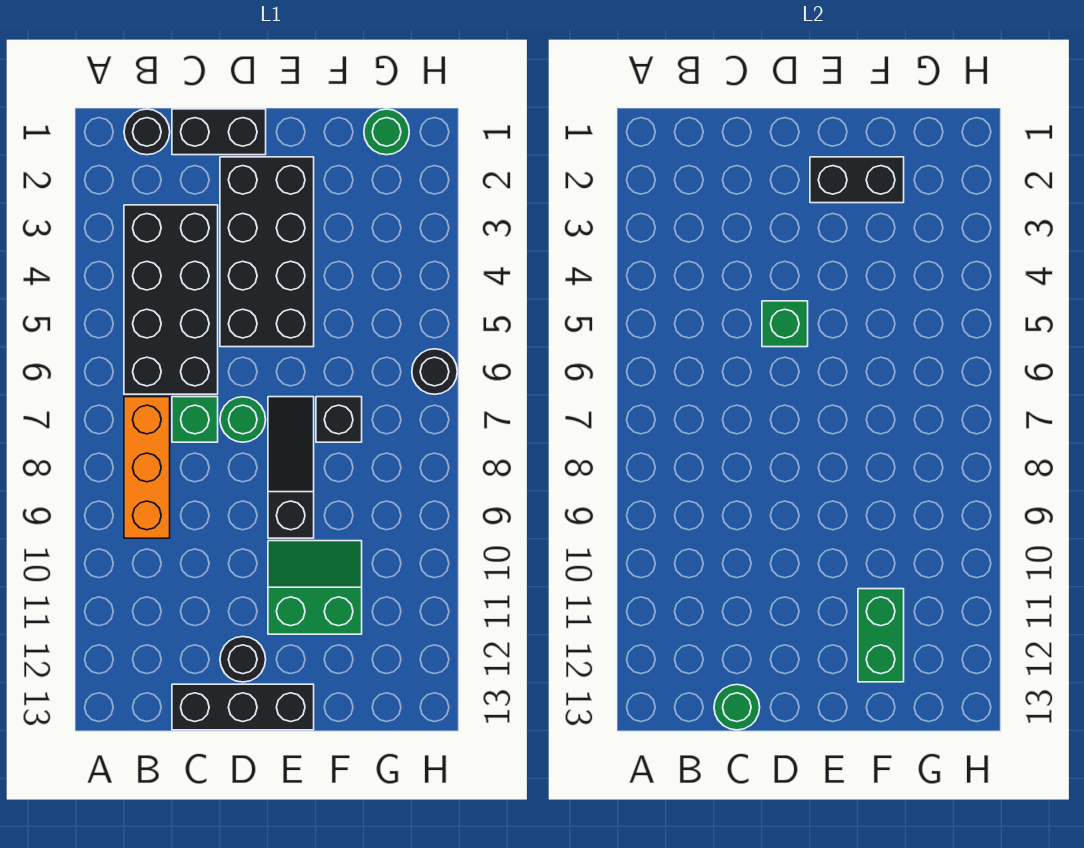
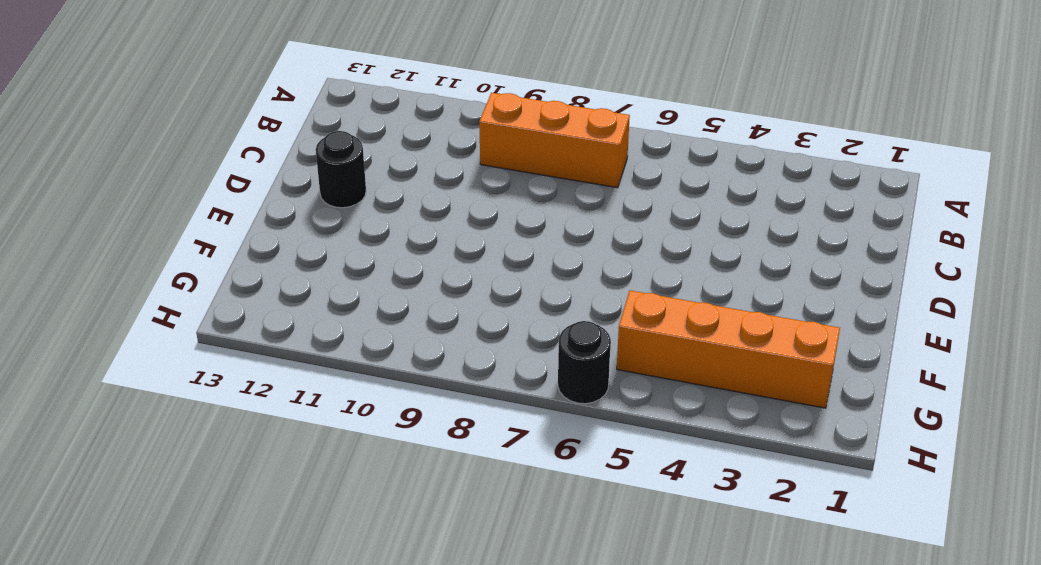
orange 1x4 brick [617,290,840,408] -> none
none -> black 1x1 round brick [124,109,170,155]
none -> black 2x4 brick [124,205,218,394]
none -> black 1x2 brick [172,109,266,155]

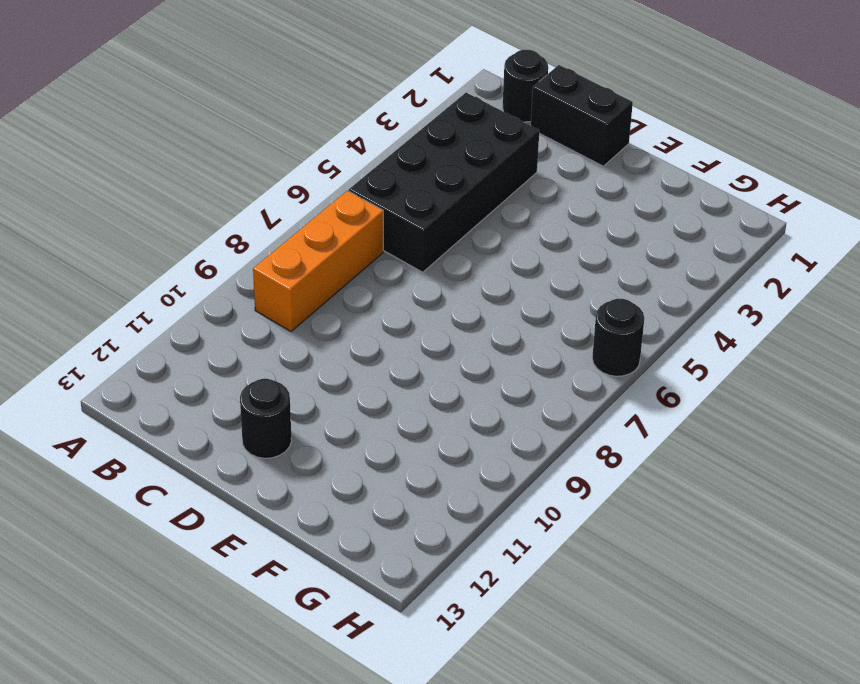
none -> green 1x1 brick [172,397,218,442]
none -> black 1x3 brick [172,684,314,730]
none -> black 2x4 brick [220,157,314,347]

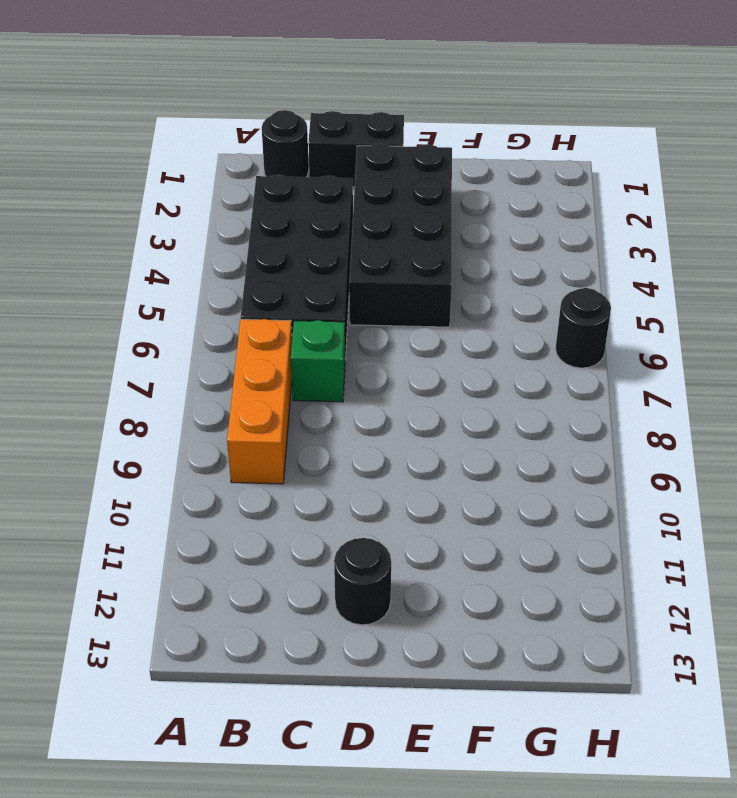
none -> black 1x3 brick [172,684,314,730]
none -> green 1x1 round brick [220,397,266,442]
none -> black 1x3 slope [268,397,314,538]

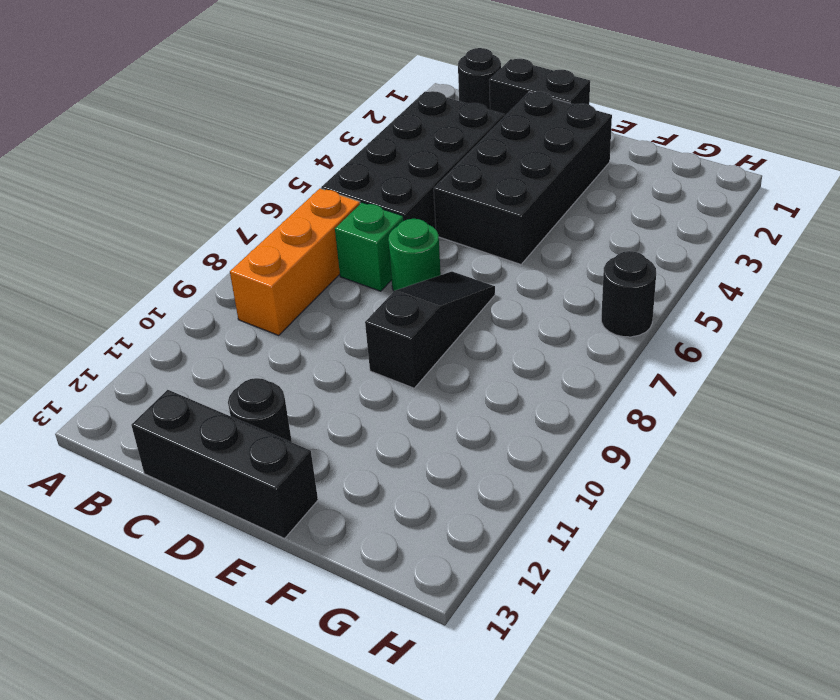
none -> green 2x2 slope [268,541,362,634]
none -> black 1x1 brick [316,397,362,442]
none -> green 1x1 round brick [364,109,409,155]

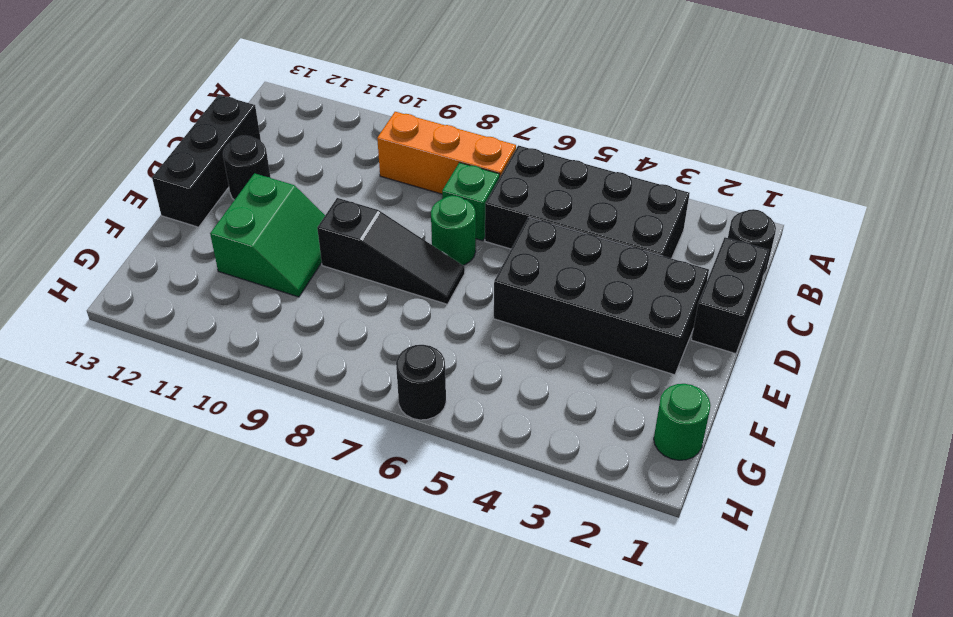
none -> black 1x1 brick [316,397,362,442]
none -> green 1x1 round brick [714,685,760,730]
none -> green 1x1 brick [762,301,808,347]

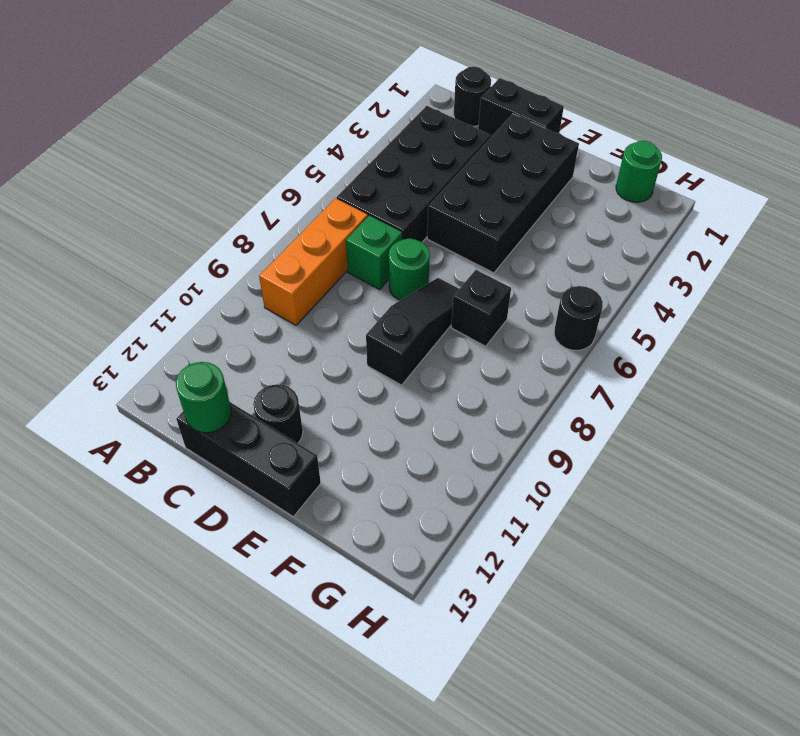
none -> green 2x2 slope [268,541,362,634]
none -> green 1x1 brick [762,301,808,347]
none -> black 1x2 brick [810,157,904,203]

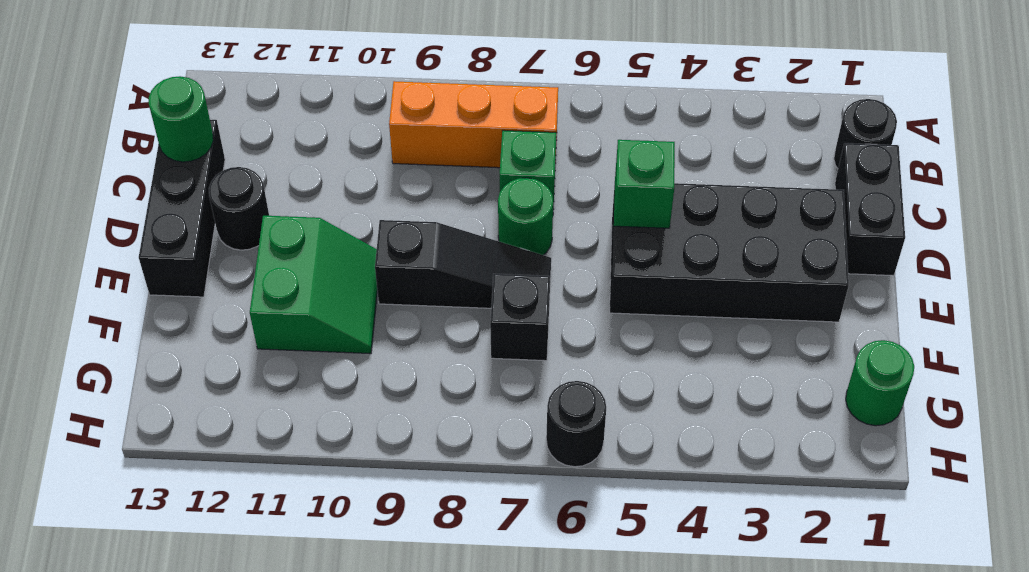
none -> black 2x4 brick [124,205,218,394]
none -> black 1x2 brick [810,157,904,203]
none -> green 1x2 brick [858,589,904,682]

